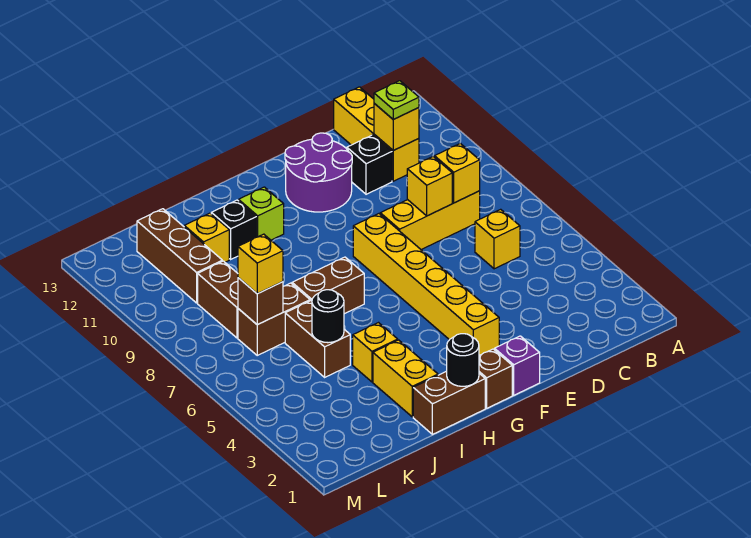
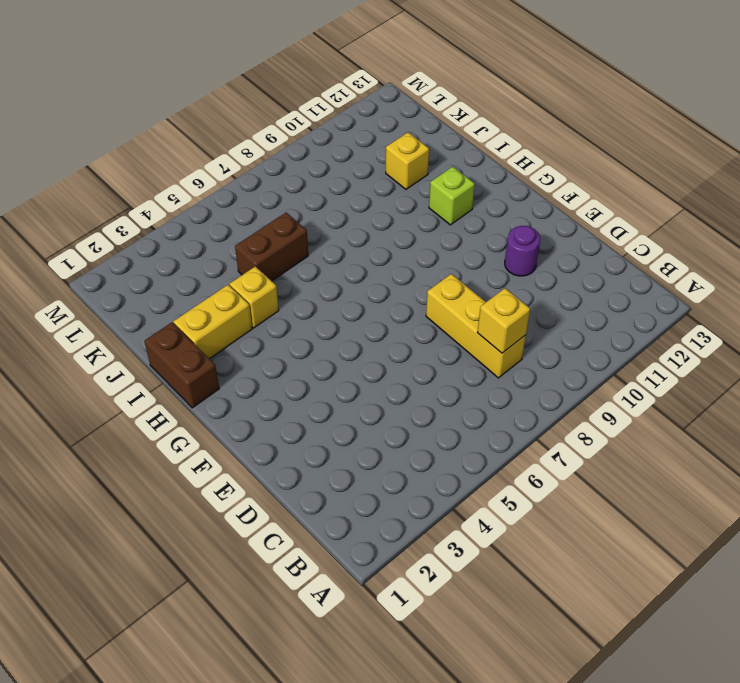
purple 1x1 round brick [505,226,540,276] -> purple 2x2 round brick [285,133,352,212]
none -> yellow 1x1 brick [475,209,520,269]
none -> yellow 1x3 brick [334,87,419,181]
none -> black 1x1 brick [347,135,392,194]

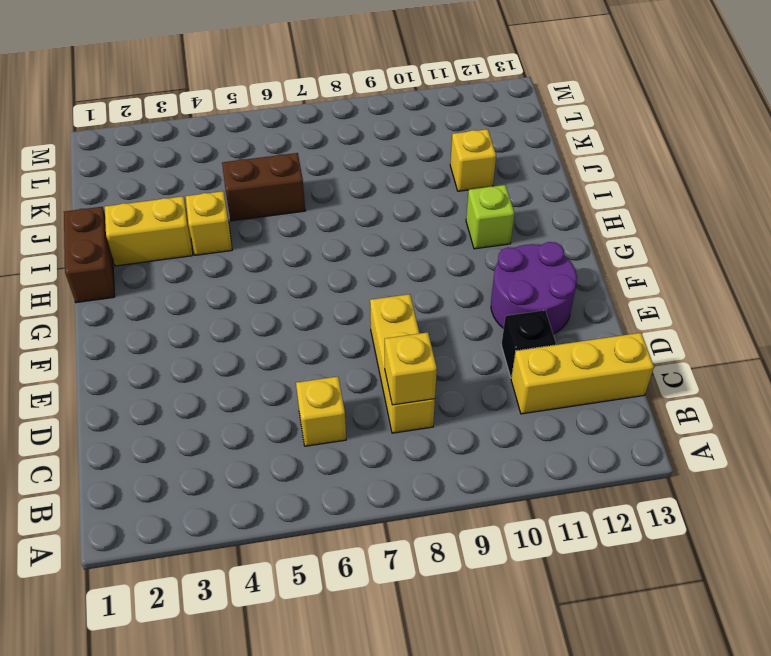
none -> purple 1x1 brick [495,336,540,395]
none -> yellow 1x6 brick [353,214,499,355]
none -> brown 1x1 brick [479,349,512,408]

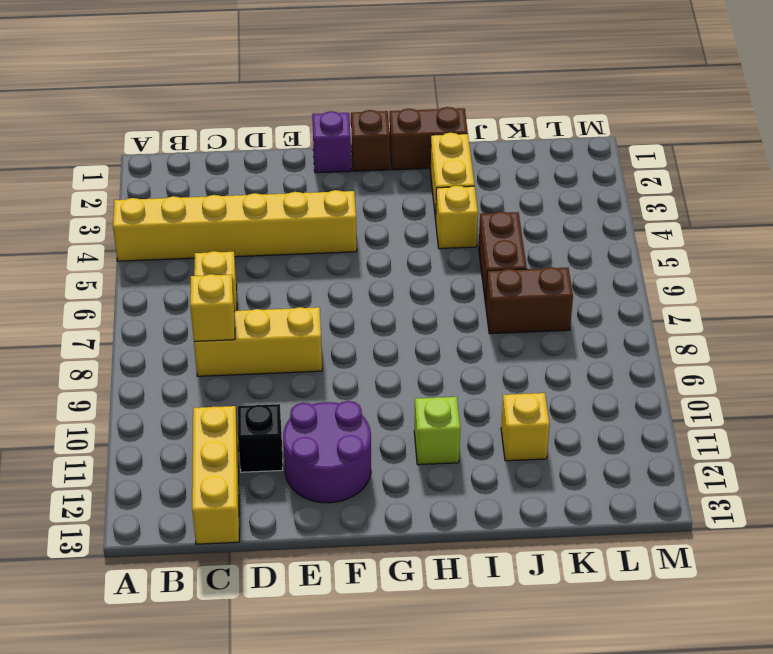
yellow 1x6 brick [113,190,357,261] -> yellow 1x6 brick turned to [353,214,499,355]
none -> brown 1x2 brick [292,257,364,314]
none -> black 1x1 brick [211,200,256,259]
none -> brown 1x2 brick [198,261,238,338]

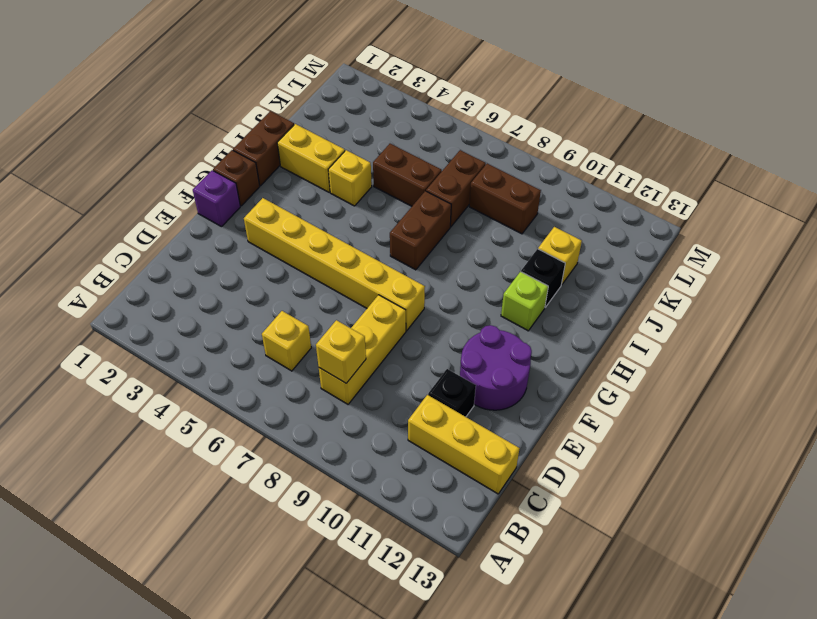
none -> brown 1x3 brick [137,209,222,303]
none -> yellow 1x1 brick [374,103,419,150]
none -> yellow 1x1 brick [407,157,452,216]

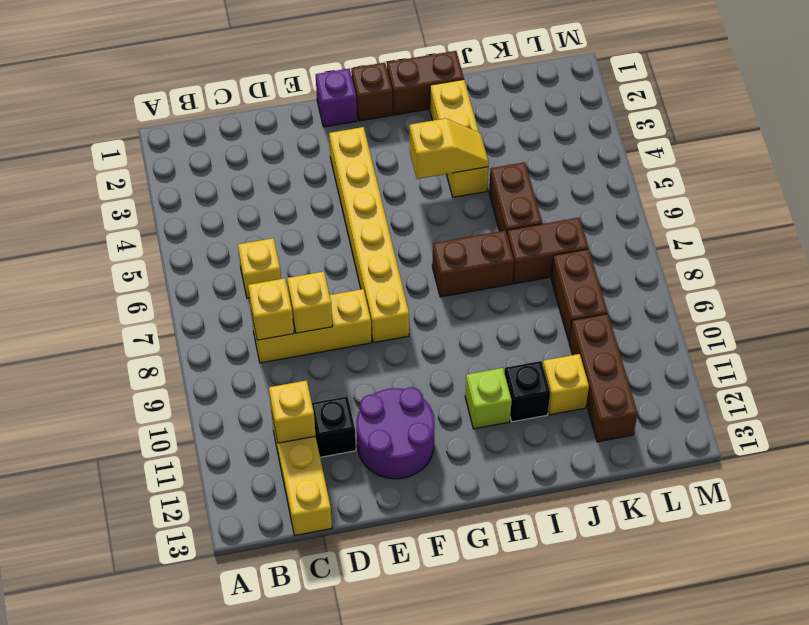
yellow 1x2 slope [409,118,489,179] -> none
none -> black 1x1 round brick [447,334,479,386]
none -> black 1x1 round brick [312,290,344,343]
none -> brown 1x1 brick [238,278,283,325]

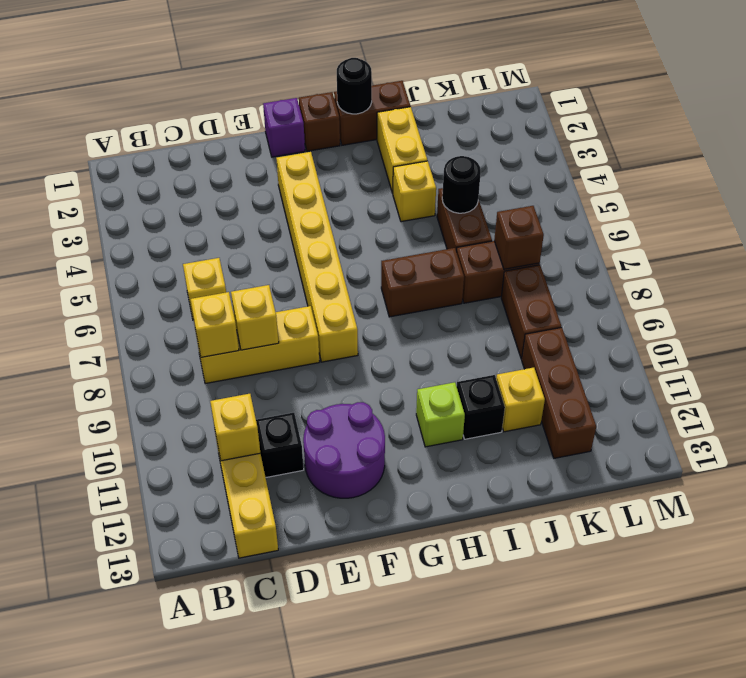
none -> lime 1x1 plate [374,81,419,119]
none -> yellow 1x1 brick [238,234,283,294]

